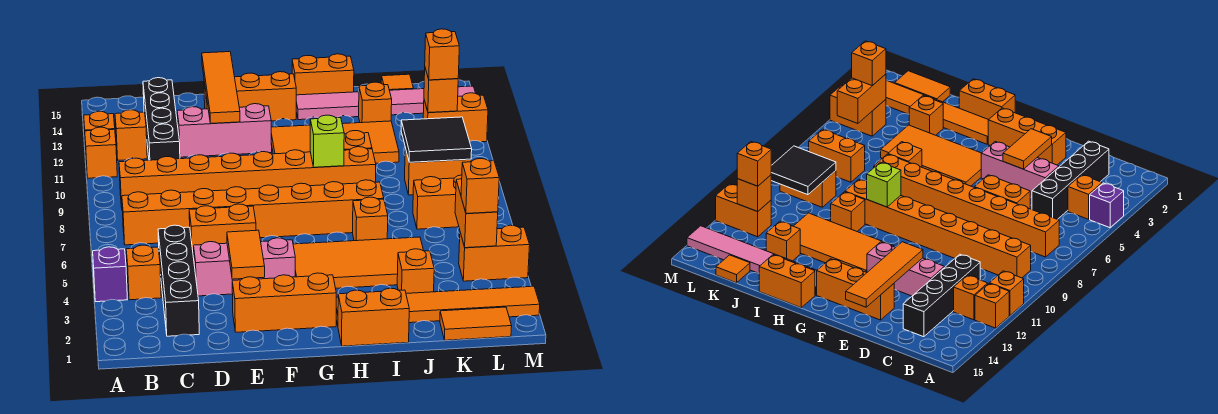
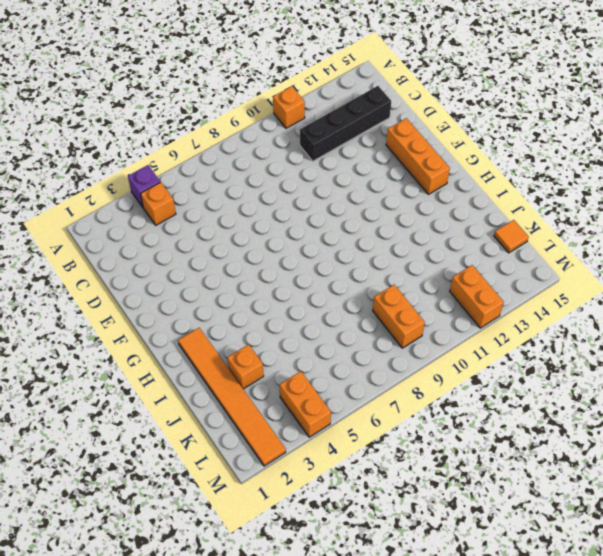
none -> orange 1x1 brick [84,111,115,149]
none -> orange 1x8 brick [122,180,384,245]
none -> orange 1x8 brick [119,147,376,207]
none -> orange 1x1 brick [115,110,147,160]

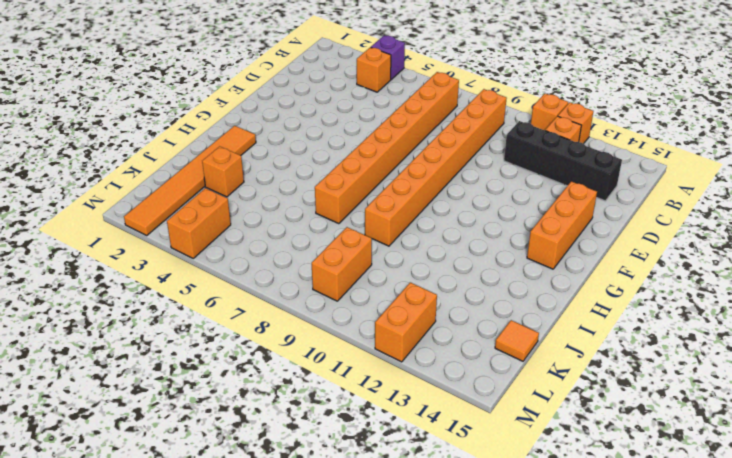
none -> black 1x4 brick [158,225,199,336]
none -> pink 1x3 brick [194,238,295,296]
none -> orange 1x2 brick [189,204,256,258]
none -> pink 1x3 brick [177,104,272,157]

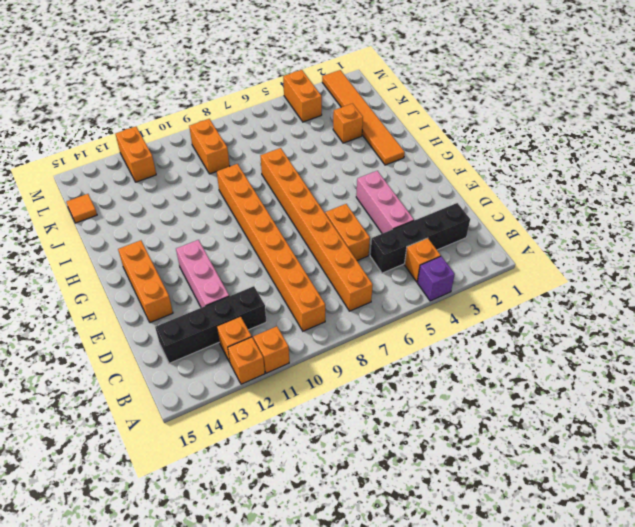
none -> orange 1x3 brick [232,273,336,332]
none -> orange 2x4 tile [293,237,424,288]
none -> orange 2x4 tile [271,121,399,163]
none -> orange 1x2 brick [338,288,409,346]

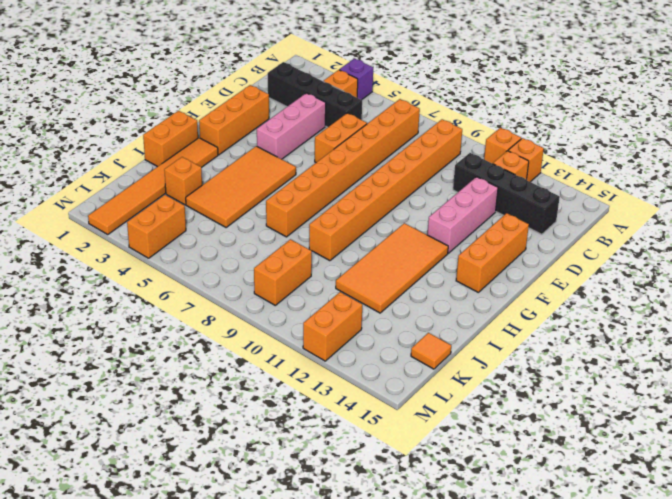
none -> pink 1x6 tile [296,86,475,120]
none -> orange 1x2 brick [292,54,354,95]
none -> orange 1x1 brick [353,197,388,241]
none -> orange 1x1 brick [344,131,372,150]

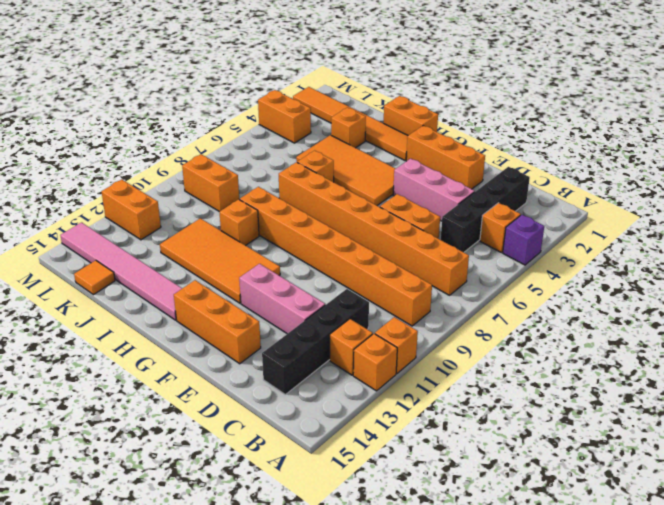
none -> orange 1x2 brick [292,54,354,95]
none -> orange 1x1 brick [359,82,392,123]
none -> orange 1x2 tile [440,307,512,340]
none -> orange 1x2 brick [413,175,462,229]

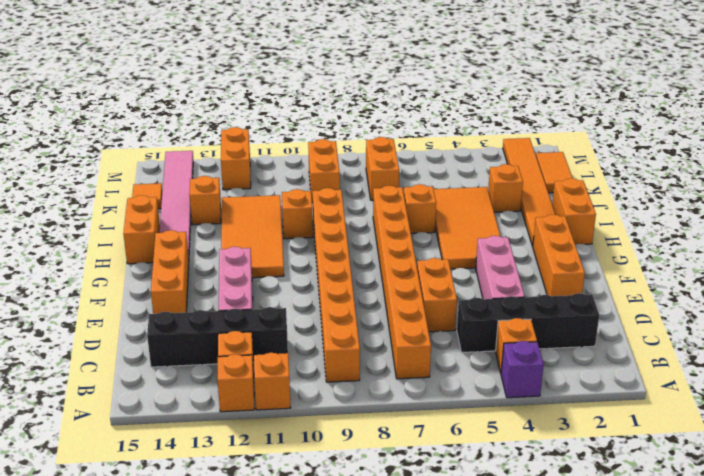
none -> orange 1x2 brick [459,225,530,281]
none -> orange 1x2 tile [227,230,265,279]
none -> orange 1x4 tile [202,52,240,123]
none -> lime 1x1 brick [310,115,344,167]

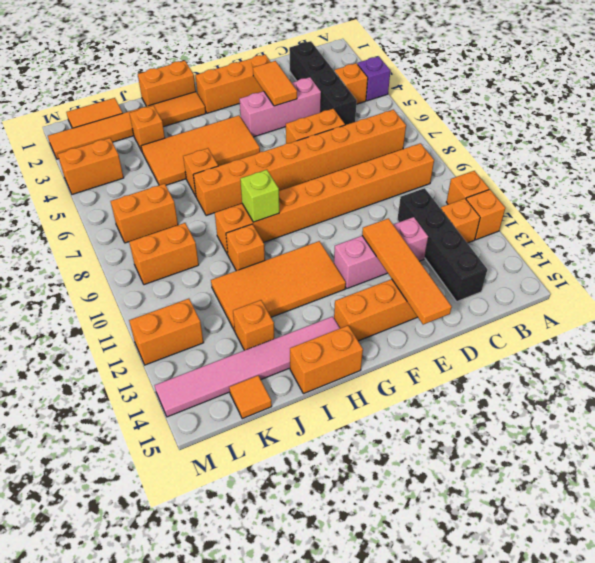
none -> black 2x2 tile [401,117,472,162]
none -> orange 1x2 brick [455,179,498,248]
none -> orange 1x1 brick [424,68,458,113]
none -> orange 1x1 brick [461,159,499,214]

